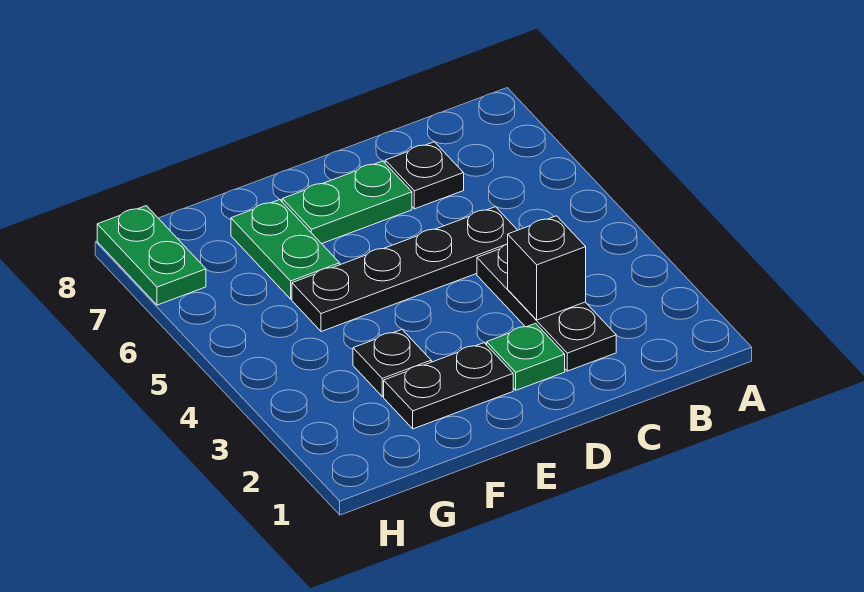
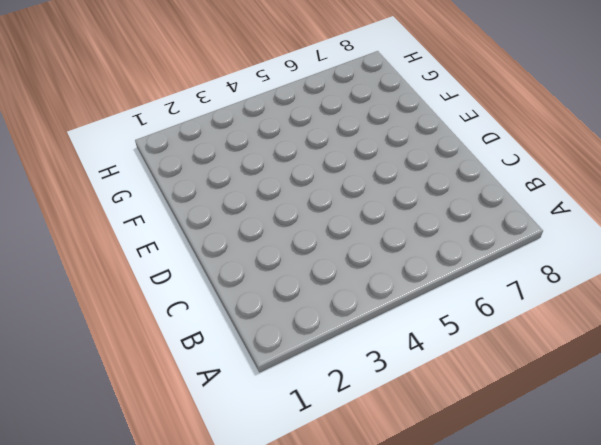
none -> black 1x3 plate [477,244,616,371]
none -> black 1x4 plate [292,207,517,332]

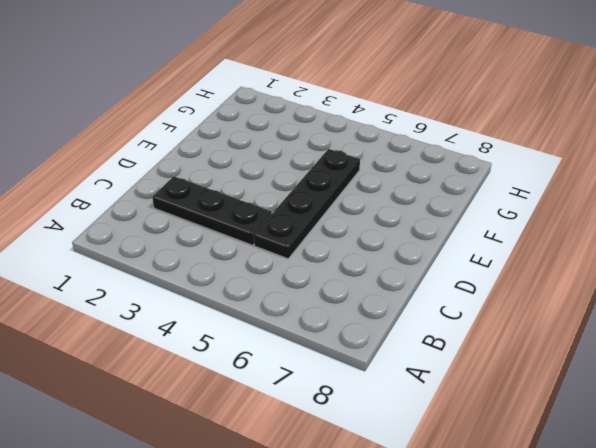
none -> black 1x1 plate [385,142,464,209]
none -> green 1x1 plate [487,323,565,390]

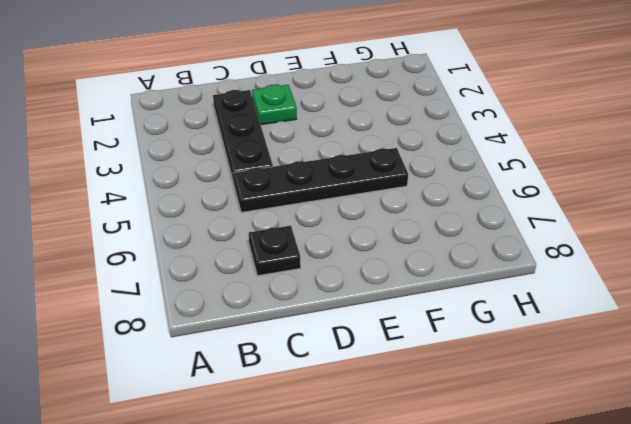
none -> green 1x2 plate [282,161,412,244]
none -> black 1x2 plate [384,343,513,429]

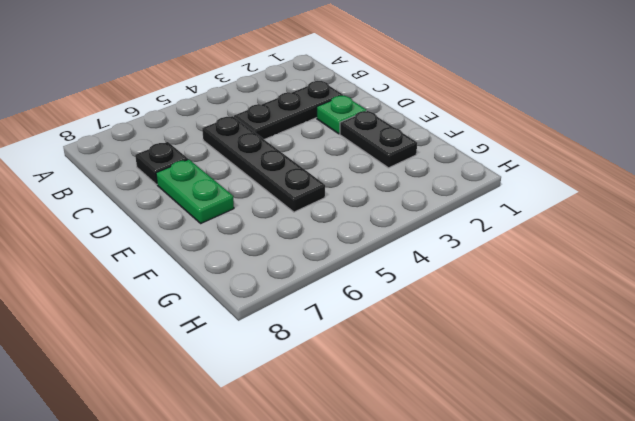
none -> black 1x1 plate [353,330,431,396]
none -> green 1x2 plate [231,200,340,299]

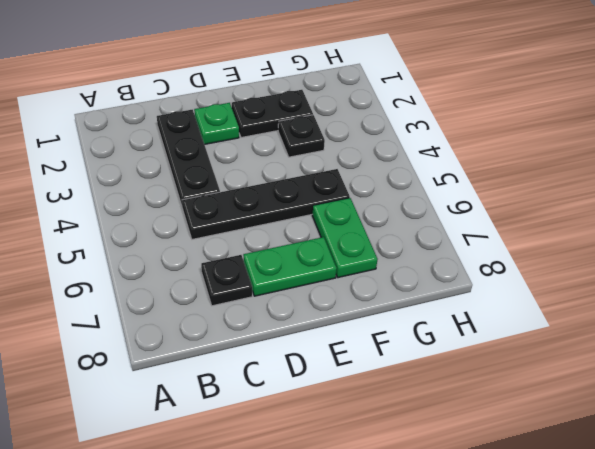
none -> green 1x2 plate [97,206,206,305]
none -> black 1x1 brick [508,216,586,320]

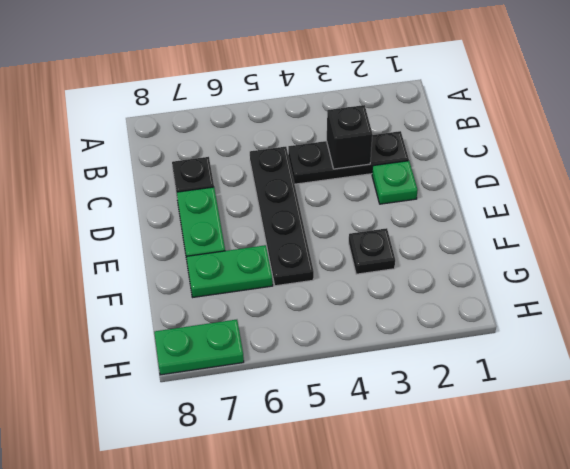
none -> black 1x2 plate [384,343,513,429]

